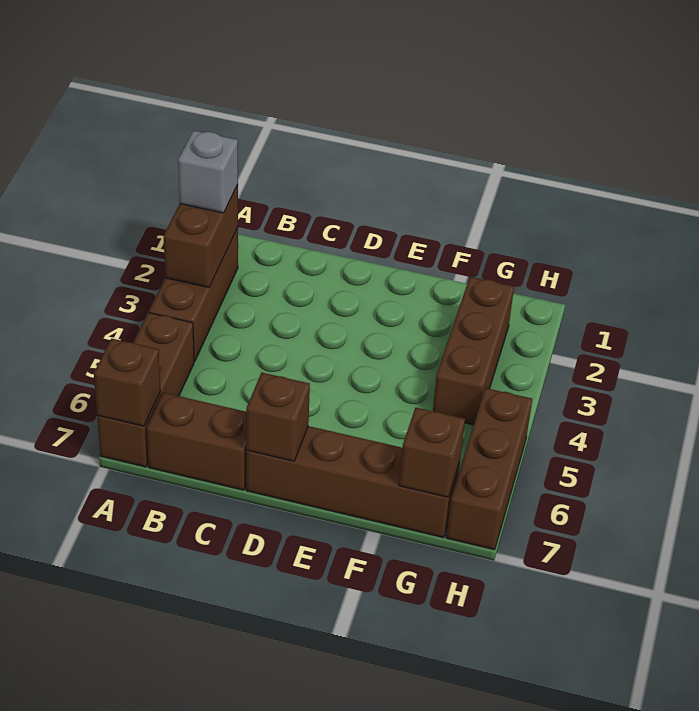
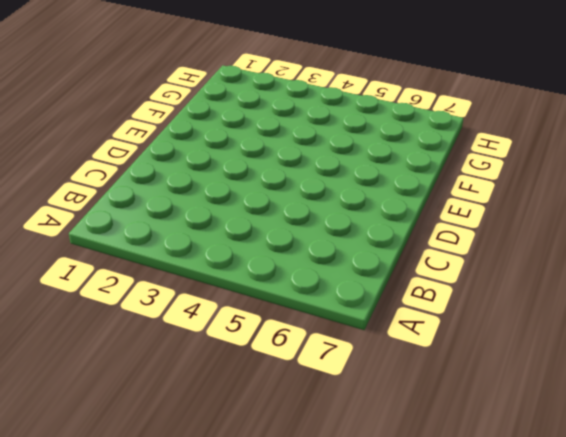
none -> brown 1x3 brick [149,228,238,362]
none -> brown 1x3 brick [97,313,194,467]

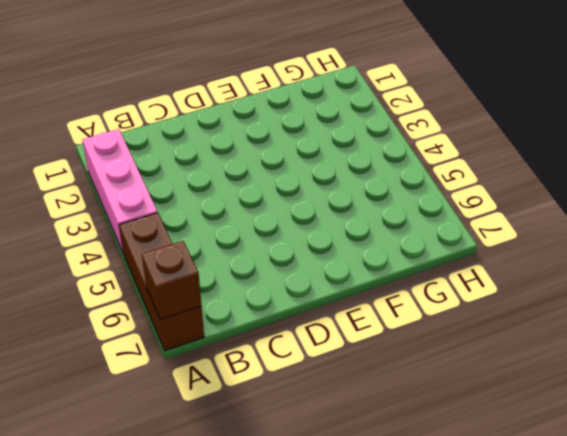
pink 1x3 brick [82,129,157,254] -> brown 1x3 brick [149,228,238,362]
none -> brown 1x2 brick [147,393,247,490]
none -> brown 1x4 brick [246,426,460,538]

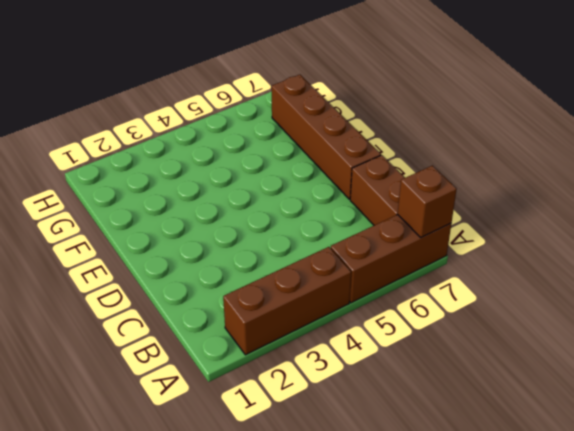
none -> brown 1x3 brick [433,277,514,425]
none -> brown 1x3 brick [446,388,532,550]

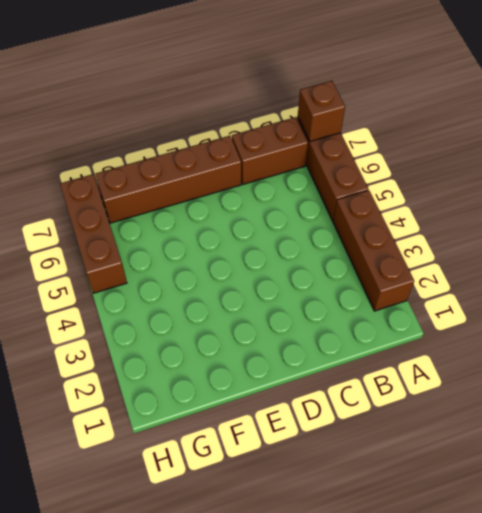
none -> brown 1x3 brick [433,277,514,425]
none -> brown 1x2 brick [164,185,238,287]

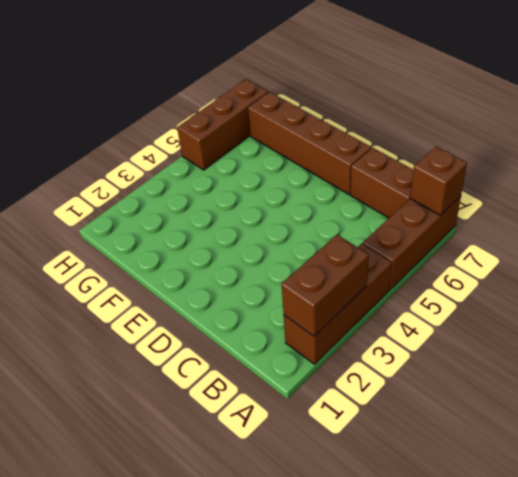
none -> brown 1x3 brick [433,277,514,425]
none -> brown 1x1 brick [246,373,310,461]

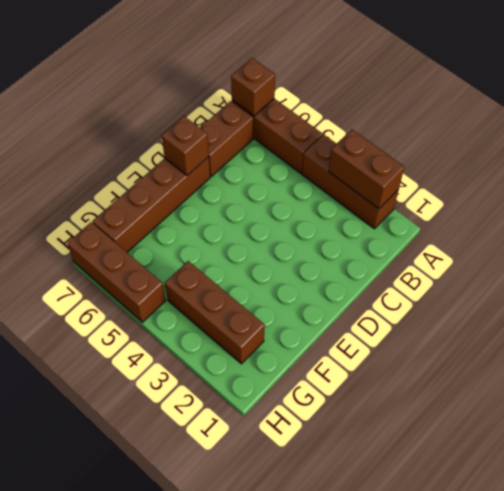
none -> brown 1x1 brick [399,408,465,497]
none -> grey 1x1 brick [178,130,238,213]

